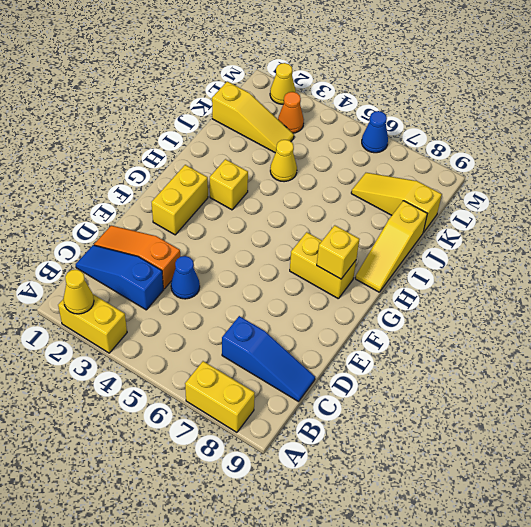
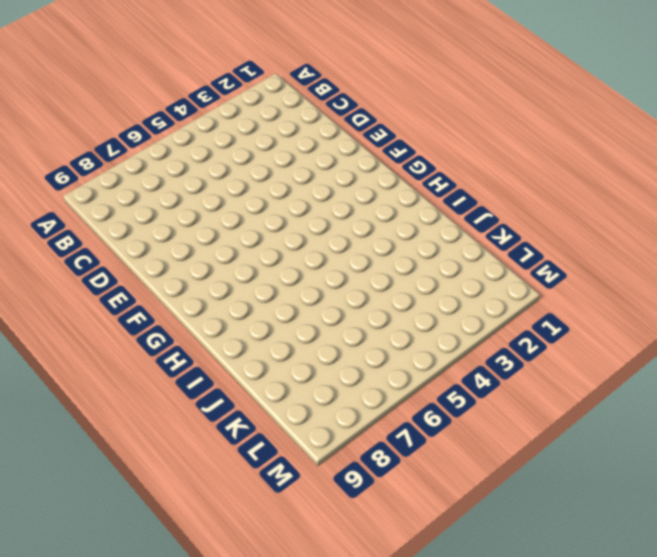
none -> yellow 1x2 brick [58,294,127,353]
none -> yellow 1x2 brick [185,361,255,432]
none -> blue 1x3 slope [76,245,163,310]

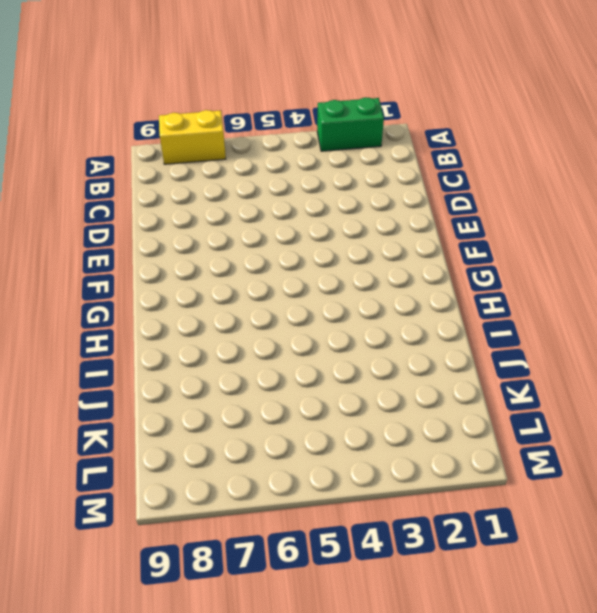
green 1x2 brick [317,97,384,151] -> yellow 1x2 brick [58,294,127,353]
none -> blue 1x3 slope [76,245,163,310]
none -> blue 1x3 slope [222,316,315,402]
none -> orange 1x3 slope [94,225,180,289]

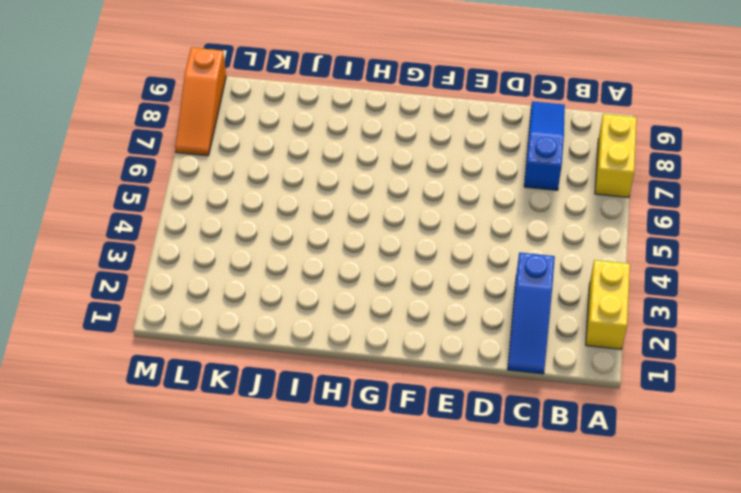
orange 1x3 slope [175,47,226,156] -> orange 1x3 slope moved to [94,225,180,289]
none -> blue 1x1 cone [171,256,200,299]
none -> yellow 1x2 brick [152,165,208,235]
none -> yellow 1x2 brick [290,232,356,299]

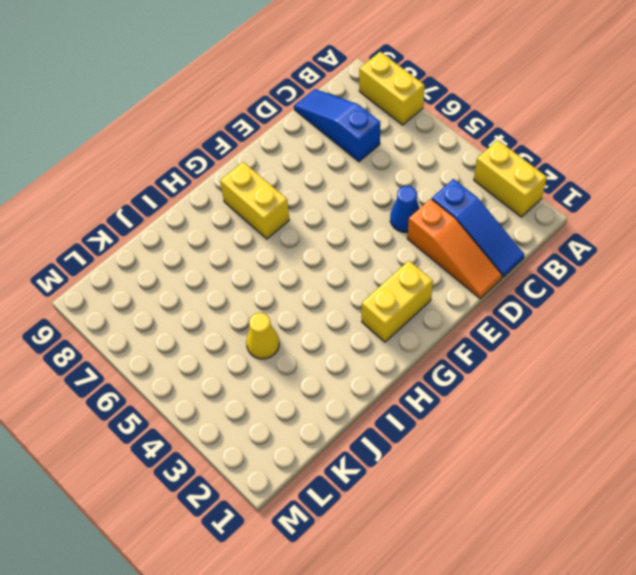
none -> yellow 1x1 brick [210,159,248,210]
none -> yellow 1x3 slope [355,201,427,292]
none -> yellow 1x3 slope [212,81,294,153]

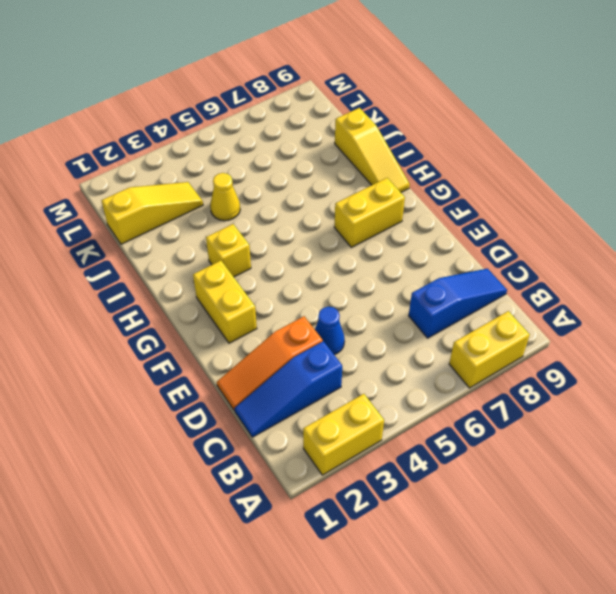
none -> yellow 1x3 slope [351,173,442,232]
none -> orange 1x1 cone [278,92,304,133]
none -> yellow 1x1 cone [270,63,296,104]

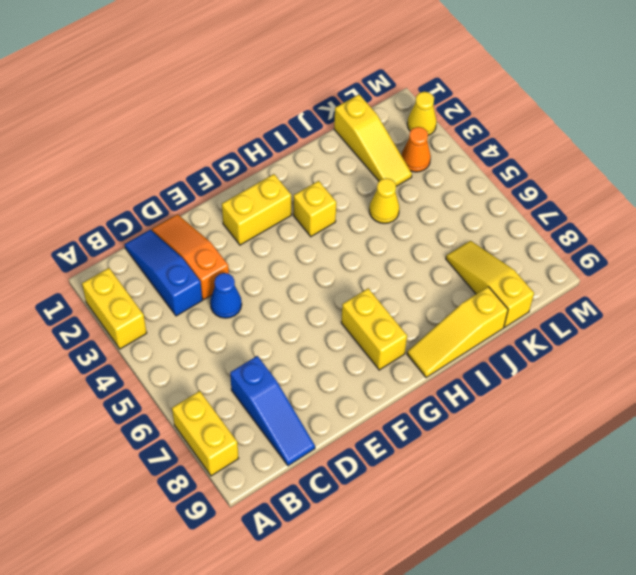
none -> blue 1x1 cone [362,111,388,153]
none -> yellow 1x1 cone [63,270,94,314]
none -> yellow 1x1 brick [317,225,360,279]

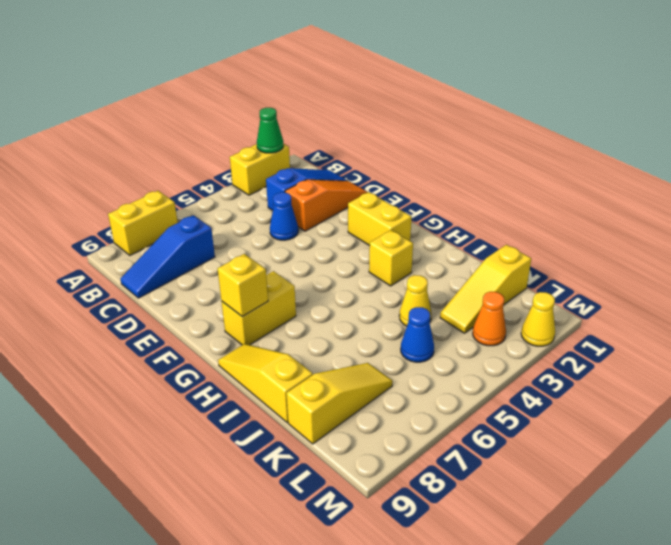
green 1x1 cone [257,108,283,153] -> yellow 1x1 cone [63,270,94,314]
blue 1x1 cone [401,307,434,362] -> blue 1x1 cone moved to [362,111,388,153]

